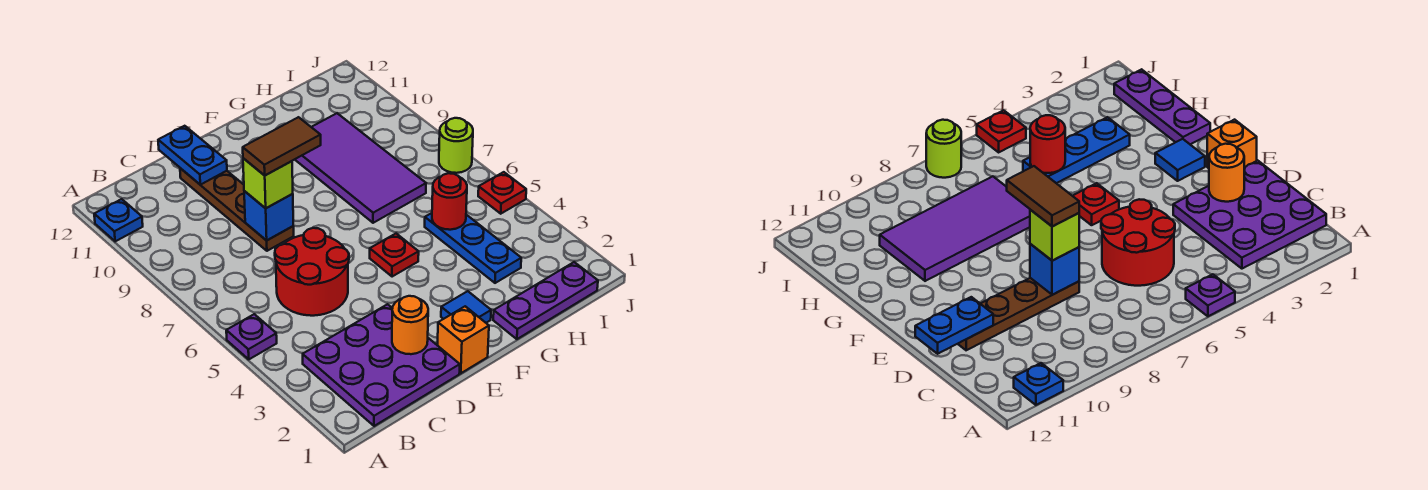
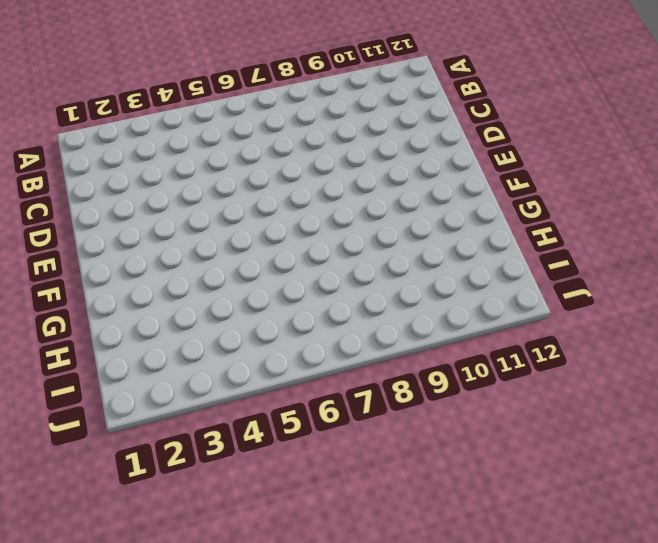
none -> purple 1x1 plate [226,314,277,359]
none -> blue 1x1 plate [94,199,143,241]
none -> purple 3x3 plate [303,304,460,426]

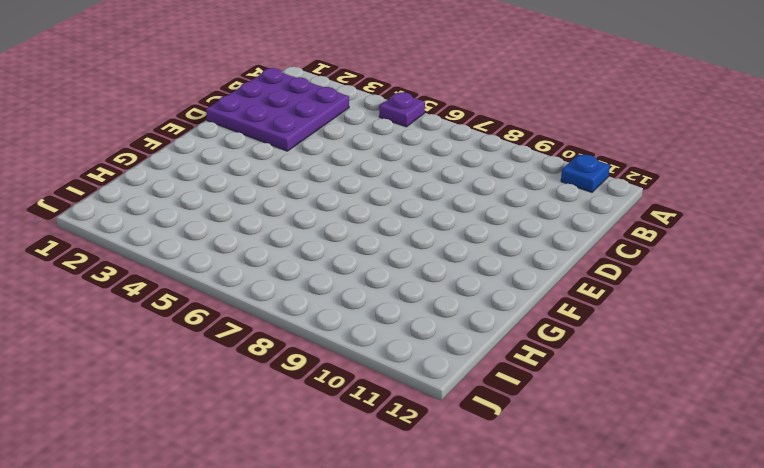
none -> red 2x2 round brick [275,228,349,316]
none -> brown 1x4 plate [180,168,294,251]
none -> orange 1x1 brick [438,306,489,373]

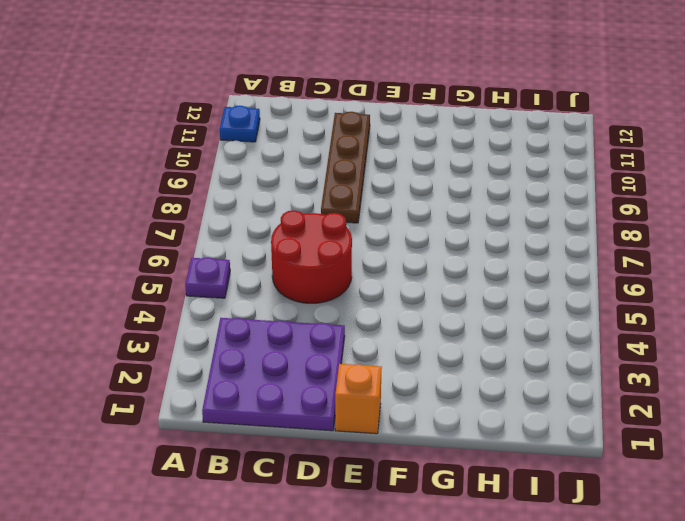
none -> blue 1x1 tile [441,291,491,323]
none -> red 1x1 plate [370,233,419,277]
none -> purple 1x3 plate [493,262,598,339]

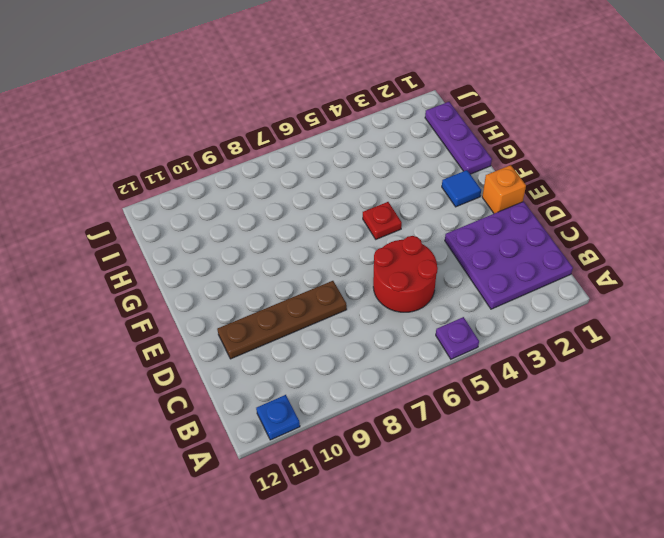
none -> purple 2x4 tile [295,113,426,223]
none -> blue 1x3 plate [425,213,521,283]
none -> red 1x1 plate [478,172,526,214]

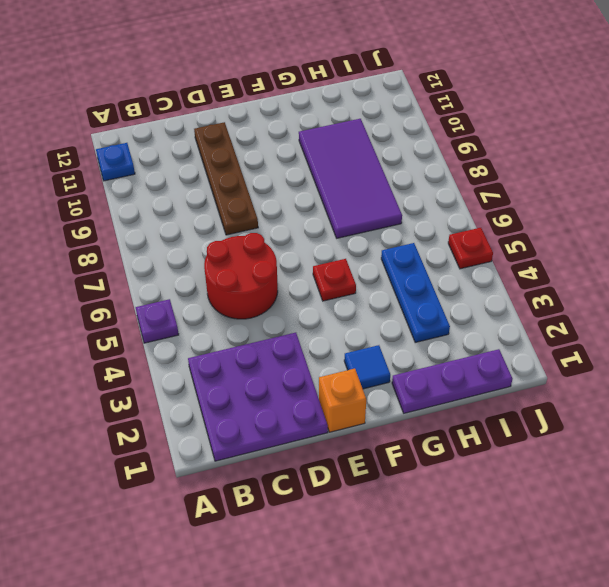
none -> lime 1x1 round brick [439,118,473,173]
none -> orange 1x1 round brick [392,296,428,354]
none -> blue 1x1 brick [244,191,293,241]

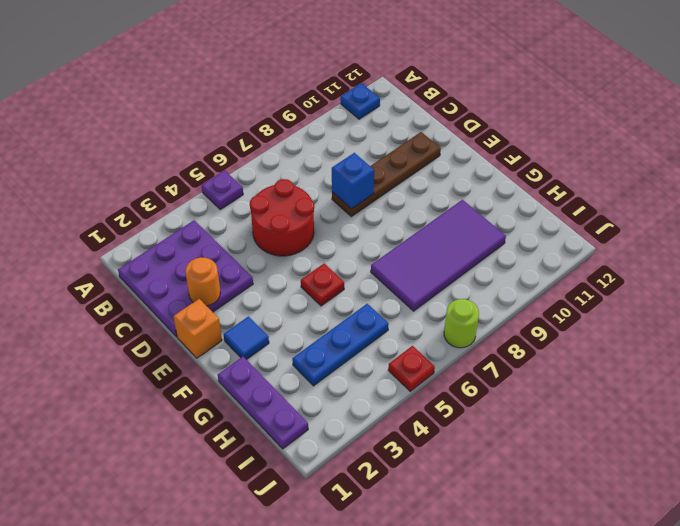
none -> blue 1x2 plate [158,126,227,185]
none -> red 1x1 round brick [432,173,467,230]
none -> lime 1x1 brick [243,158,293,208]

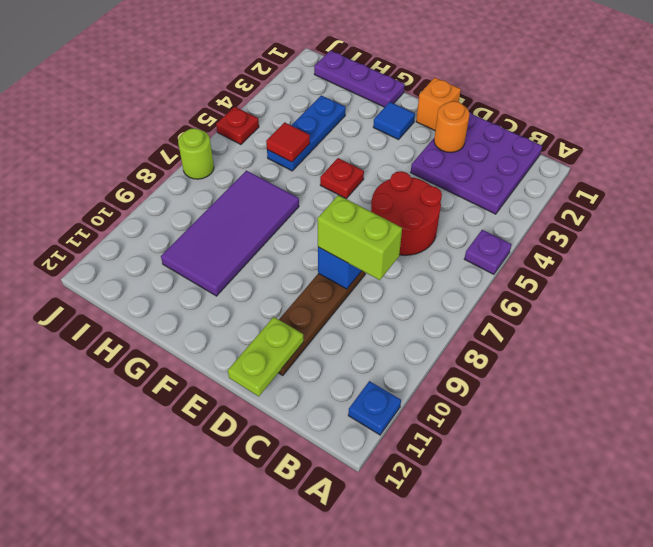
lime 1x2 brick [317,195,402,280] -> lime 1x1 brick [243,158,293,208]
lime 1x2 plate [228,317,304,396] -> blue 1x2 plate [158,126,227,185]
red 1x1 tile [266,122,310,162] -> red 1x1 round brick [432,173,467,230]
none -> brown 1x2 tile [243,117,321,175]

